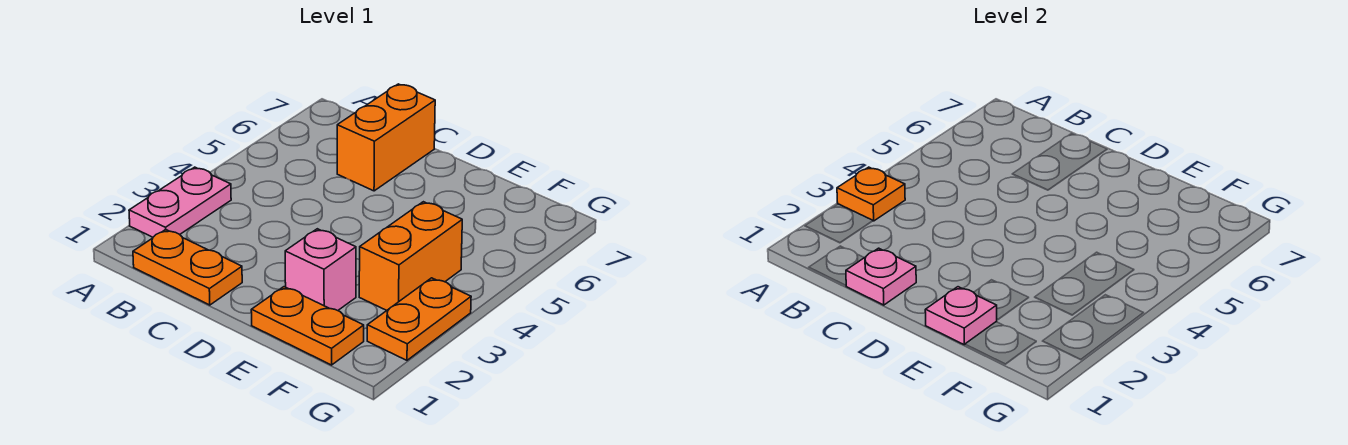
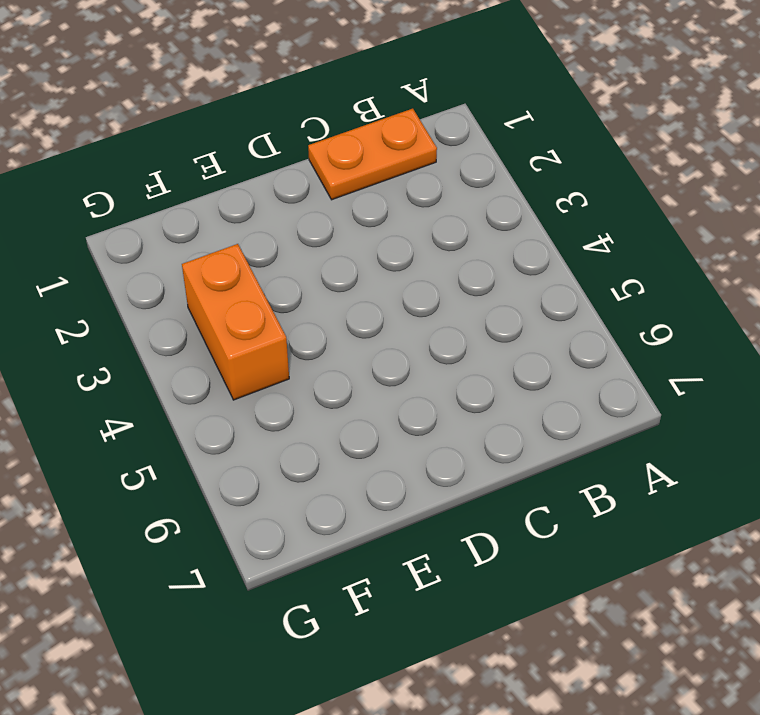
none -> pink 1x2 plate [129,167,231,237]
none -> orange 1x2 brick [337,84,435,191]

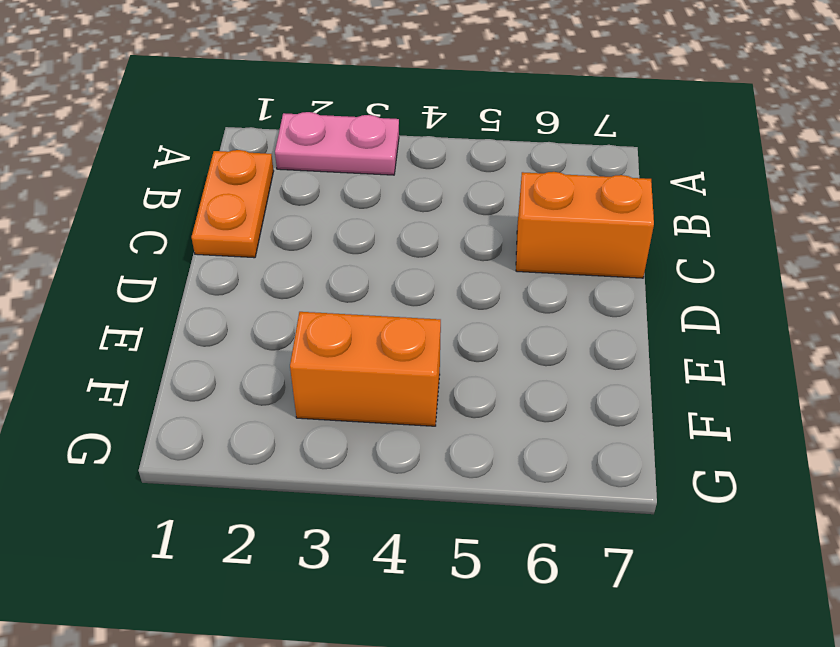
none -> orange 1x2 plate [251,287,364,365]
none -> pink 1x1 brick [285,229,356,311]

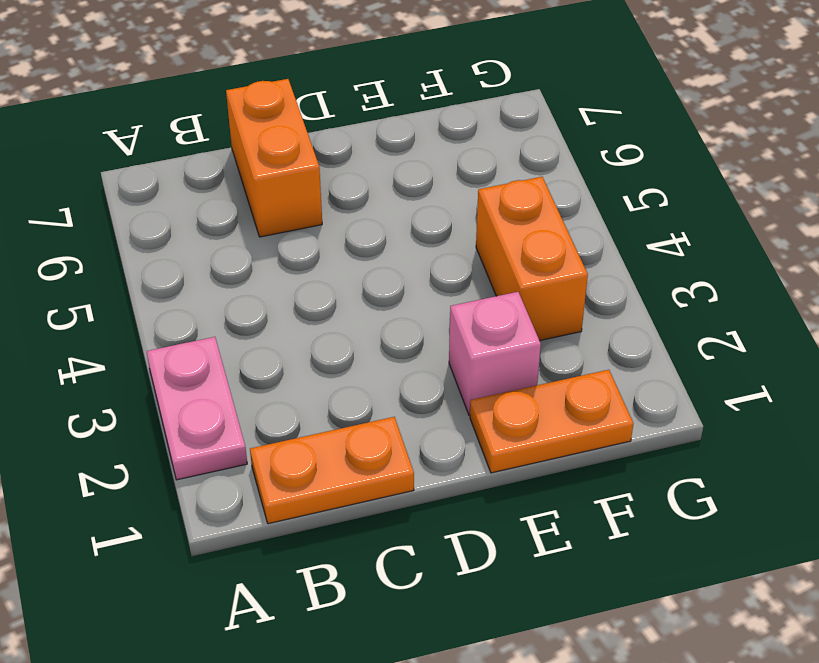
none -> orange 1x2 plate [367,278,471,360]
none -> orange 1x1 plate [837,167,905,221]

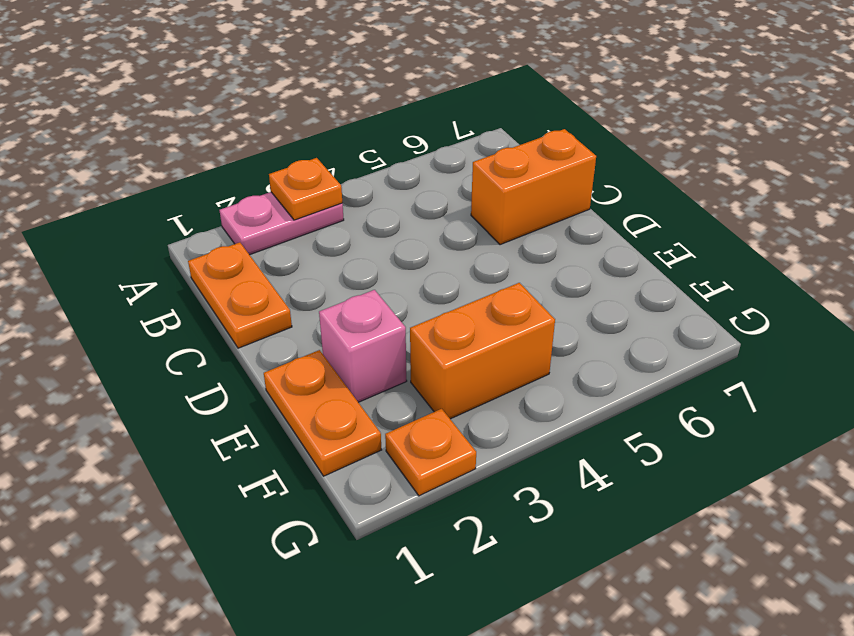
orange 1x1 plate [385,409,476,496] -> orange 1x2 plate [367,278,471,360]
none -> pink 1x1 plate [846,248,916,305]
none -> pink 1x1 plate [925,287,997,345]

